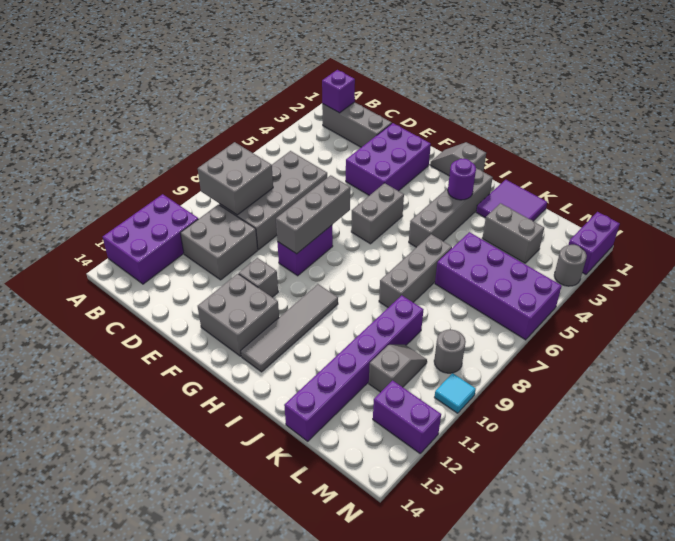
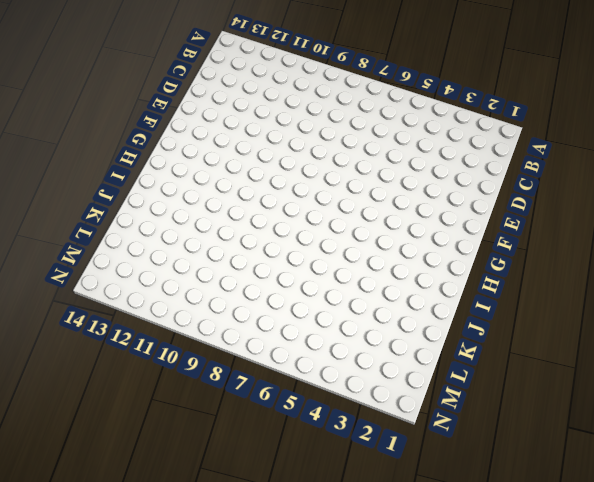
none -> purple 2x3 brick [103,194,198,284]
none -> grey 1x3 brick [322,102,392,147]
none -> grey 2x4 brick [219,151,327,250]

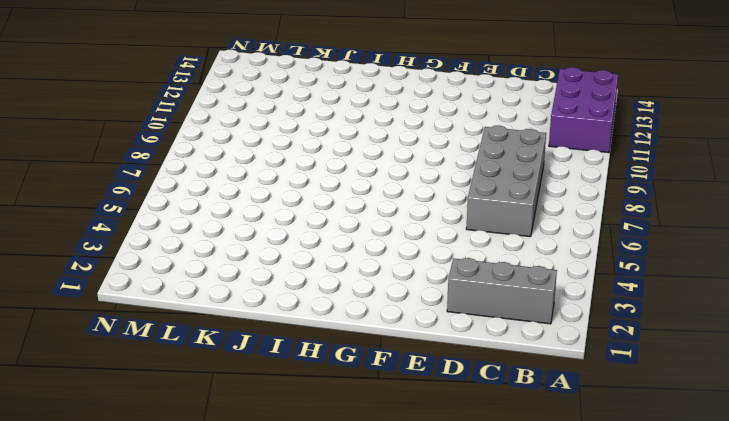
none -> grey 2x2 brick [180,204,258,280]
none -> purple 2x3 brick [346,123,431,196]
none -> purple 1x2 brick [277,225,333,276]

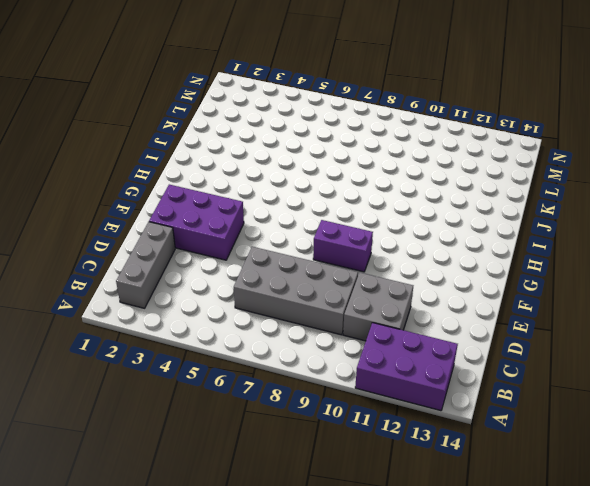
none -> grey 1x1 brick [239,258,278,297]
none -> grey 2x2 brick [198,274,279,356]
none -> grey 1x2 slope [430,142,486,176]

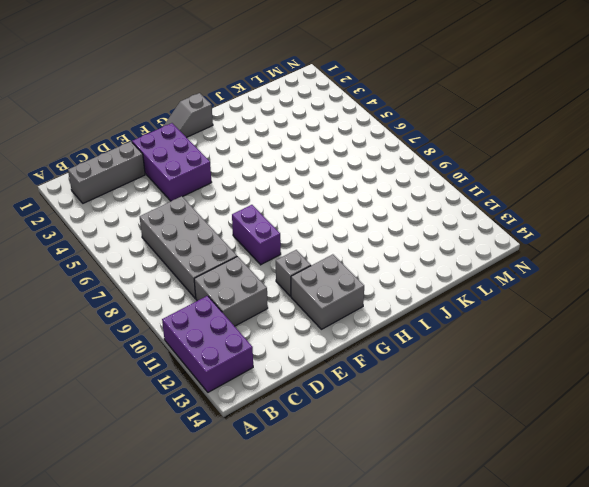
none -> grey 1x2 brick [351,183,404,244]
none -> grey 1x4 tile [241,284,338,372]
none -> grey 1x4 brick [409,168,493,247]

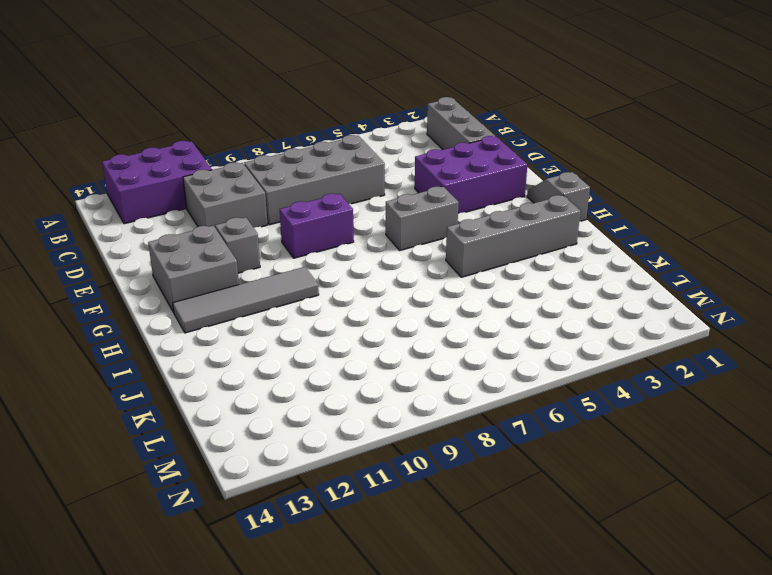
none -> purple 2x2 tile [476,180,547,221]
none -> grey 1x3 brick [379,234,452,308]
none -> grey 1x2 brick [482,203,544,263]

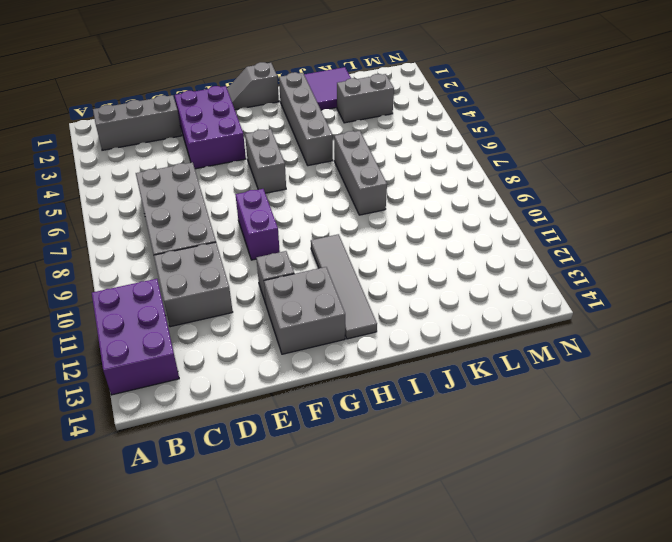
none -> purple 2x4 brick [435,232,562,340]
none -> purple 1x6 brick [284,295,423,441]
none -> grey 1x2 slope [369,345,427,392]

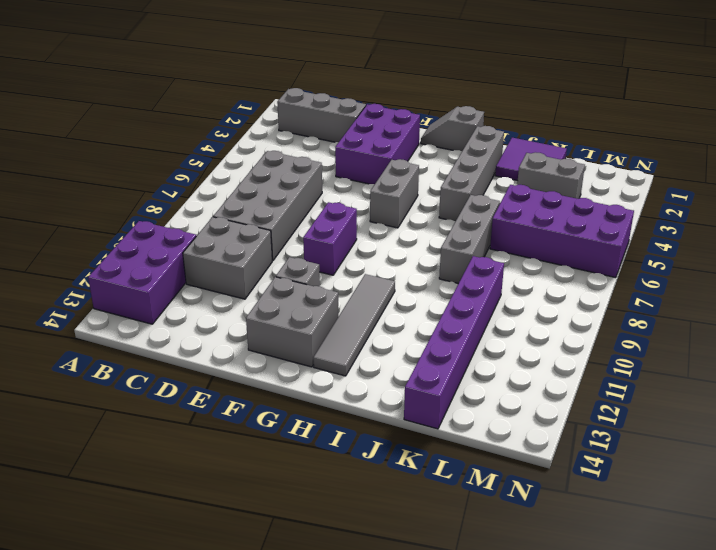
none -> grey 1x2 slope [369,345,427,392]
none -> grey 1x1 round brick [434,330,466,373]
none -> purple 1x2 brick [373,380,441,453]

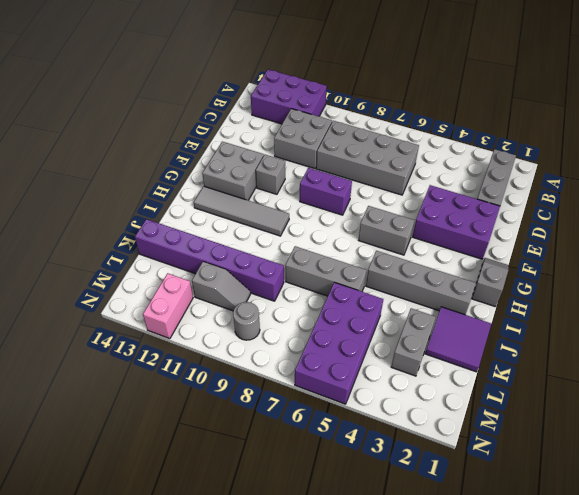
pink 1x2 brick [143,273,193,339] -> purple 1x2 brick [373,380,441,453]
none -> purple 1x2 brick [569,212,620,274]
none -> grey 1x1 round brick [554,245,587,286]
none -> cyan 1x1 tile [434,373,476,413]

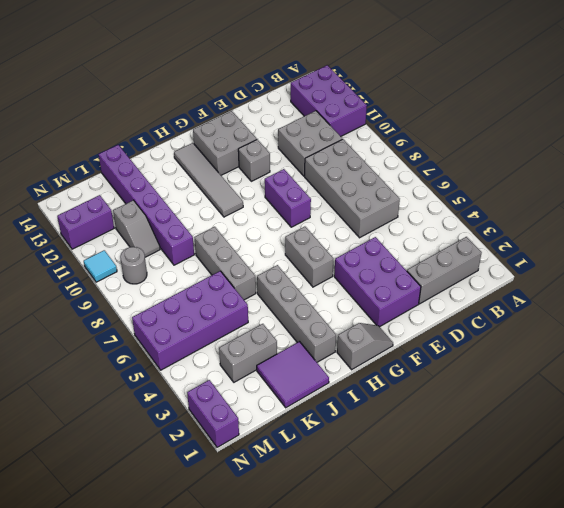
none -> grey 1x1 round brick [554,245,587,286]
none -> purple 1x1 brick [322,70,355,113]
none -> grey 2x2 brick [198,142,273,215]

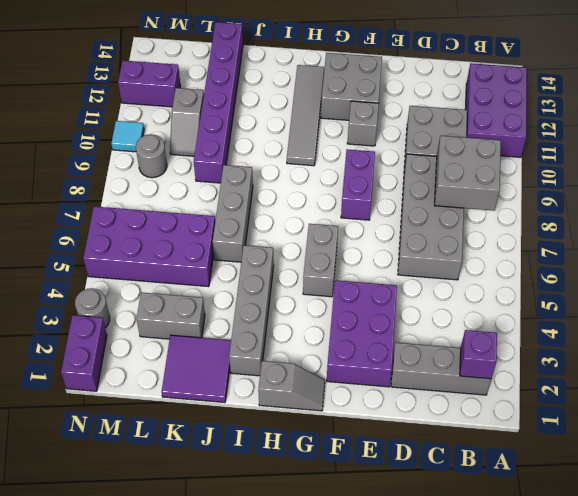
none -> grey 1x3 brick [276,175,350,254]
none -> purple 1x1 round brick [448,159,476,200]

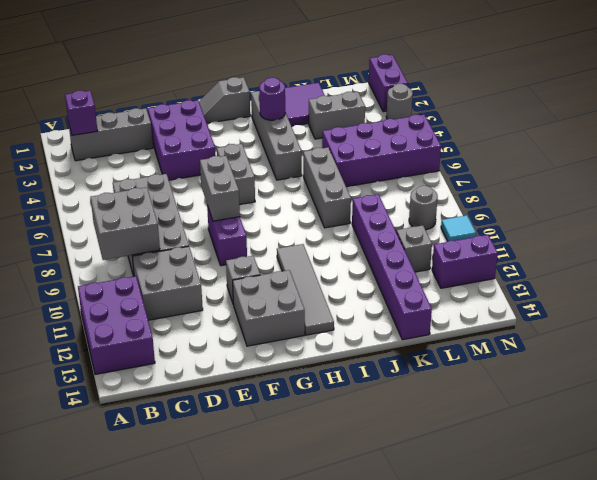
grey 1x2 brick [200,156,240,221] -> grey 1x3 brick [276,175,350,254]

